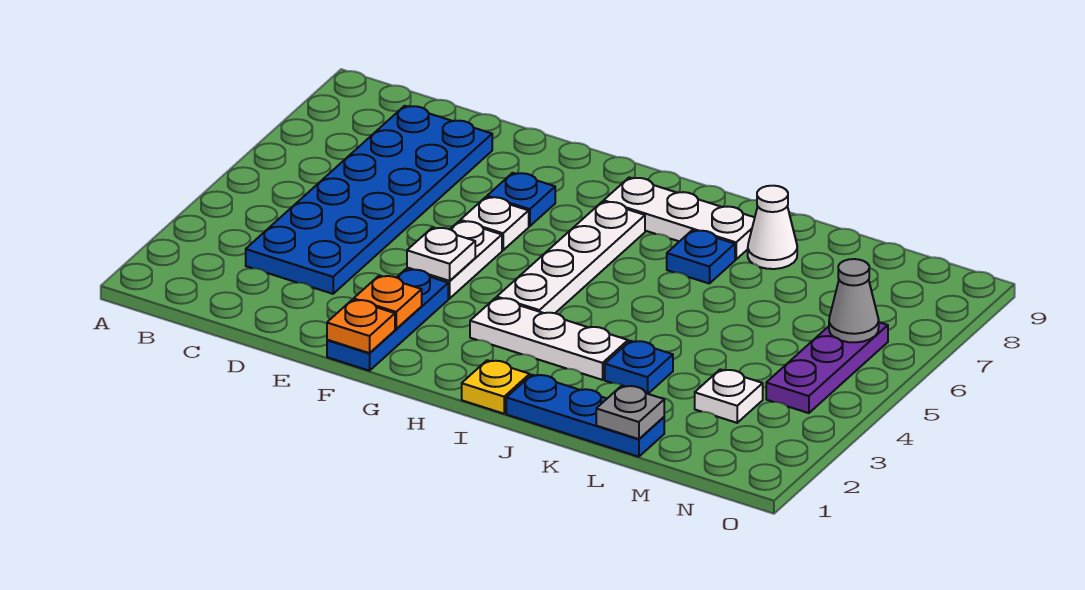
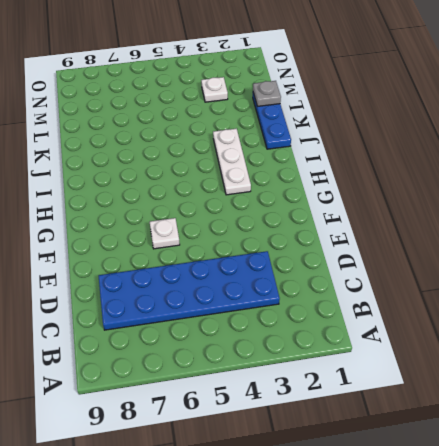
none -> blue 1x3 plate [327,269,448,371]
none -> white 1x2 plate [407,221,502,298]
none -> blue 1x1 plate [487,173,555,226]

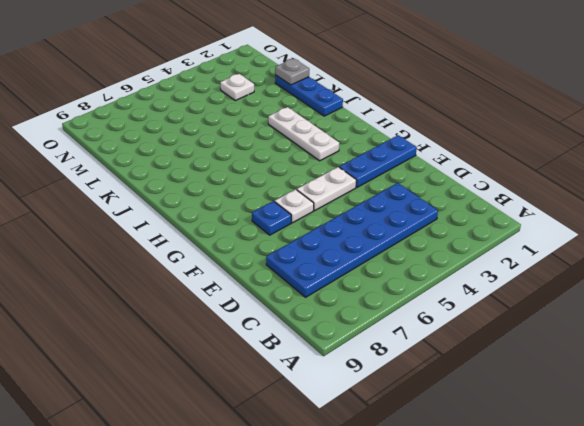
none -> white 1x4 plate [497,202,645,313]
none -> white 1x3 plate [604,177,755,259]
none -> yellow 1x1 plate [462,360,530,414]

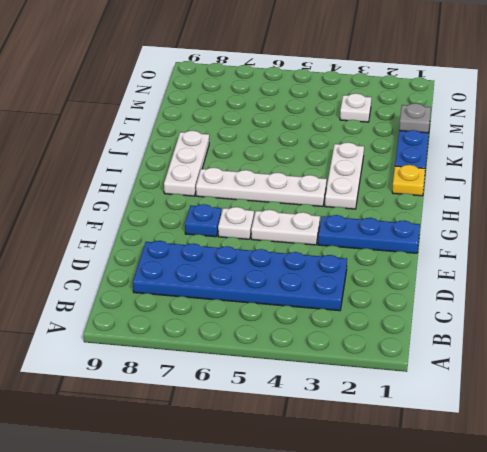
none -> blue 1x1 plate [667,230,735,284]
none -> blue 1x1 plate [605,341,673,394]
none -> white 1x1 cone [748,186,797,269]

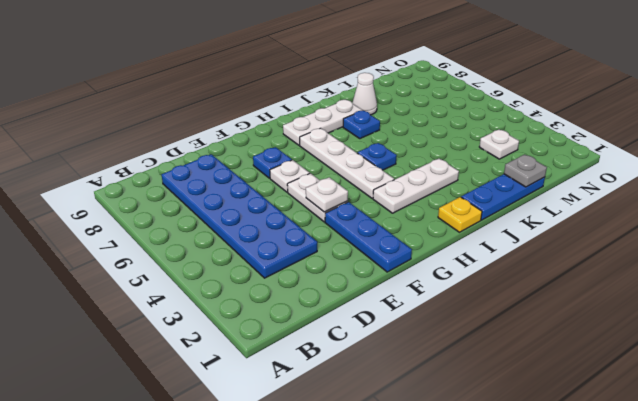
blue 1x1 plate [358,143,397,170] -> blue 1x1 plate moved to [605,341,673,394]
none -> purple 1x3 plate [766,322,888,413]
none -> orange 1x1 plate [327,300,395,353]
none -> orange 1x1 plate [354,276,422,329]

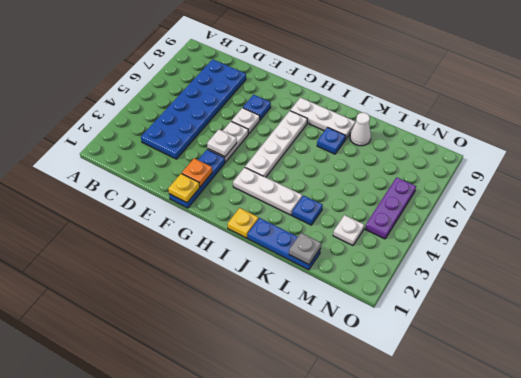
yellow 1x1 plate [168,173,200,203] -> orange 1x1 plate [327,300,395,353]
none -> grey 1x1 cone [829,259,879,342]

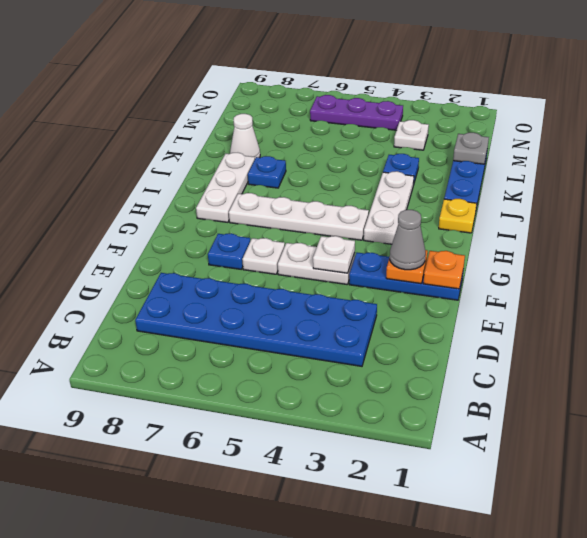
grey 1x1 cone [390,210,426,270] -> grey 1x1 cone moved to [829,259,879,342]

